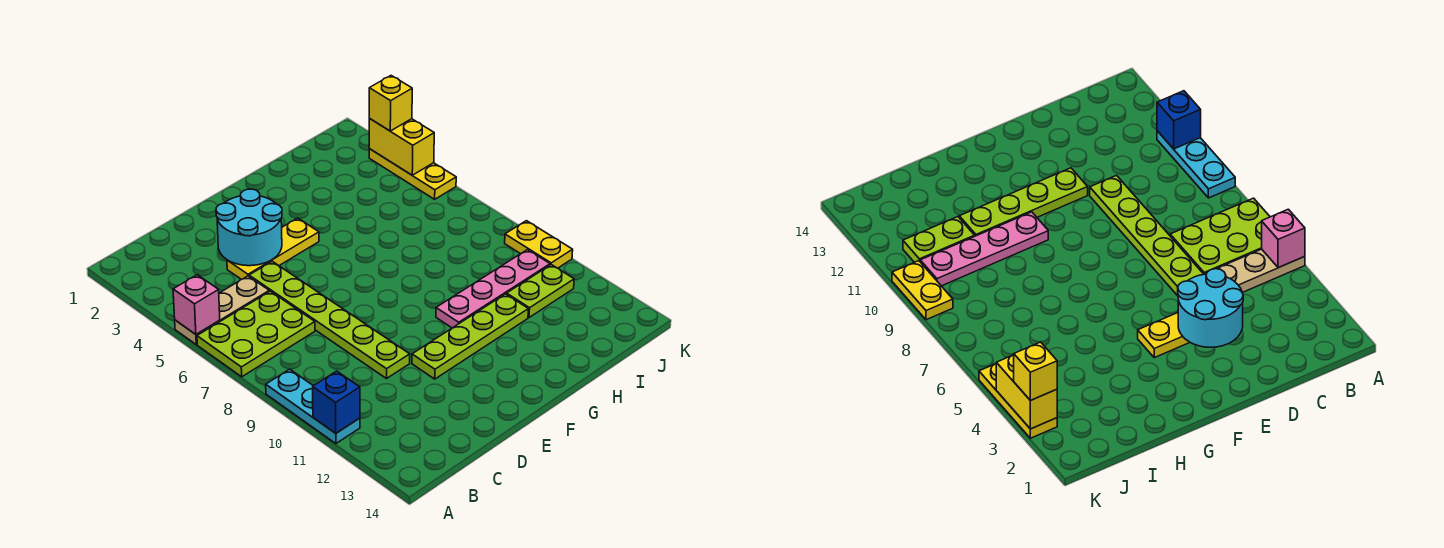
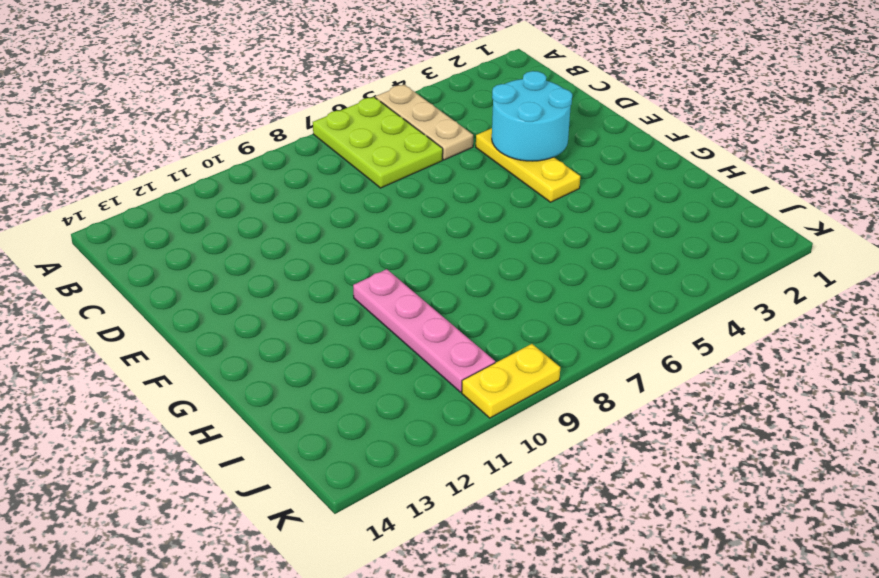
none -> cyan 1x3 plate [266,369,360,444]
none -> lime 1x6 plate [249,261,410,379]
none -> lime 1x4 plate [412,294,528,379]

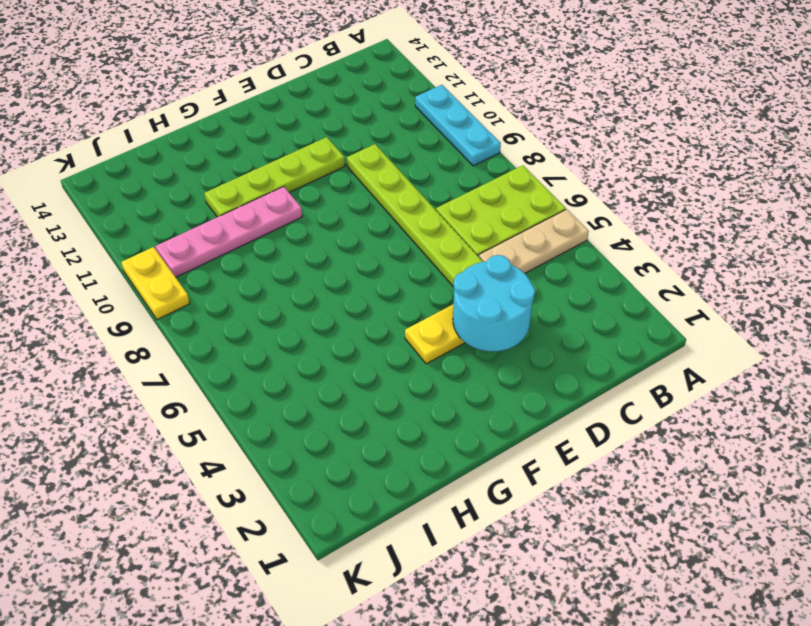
none -> lime 1x2 plate [507,265,574,317]
none -> yellow 1x3 plate [369,149,456,199]
none -> pink 1x1 brick [173,275,220,334]

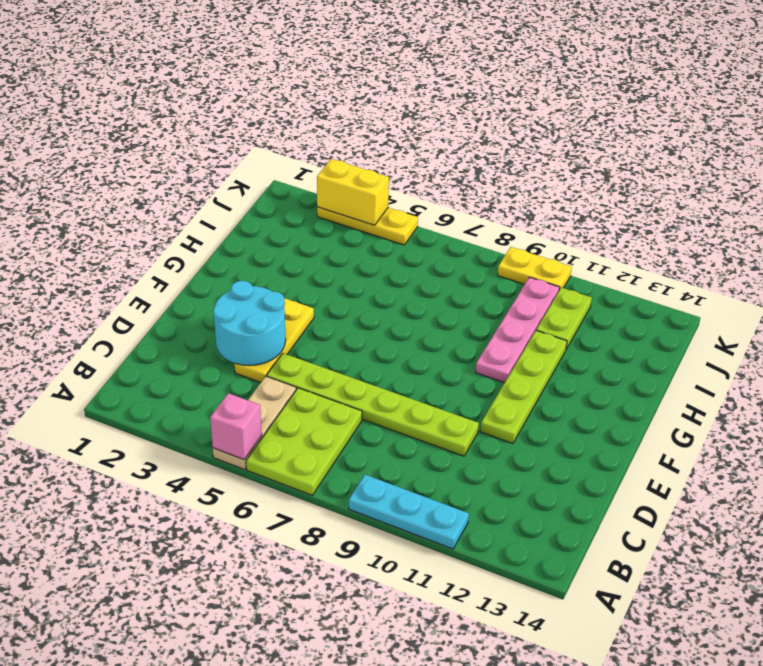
none -> blue 1x1 brick [313,371,360,433]
none -> yellow 1x1 brick [369,76,412,131]

